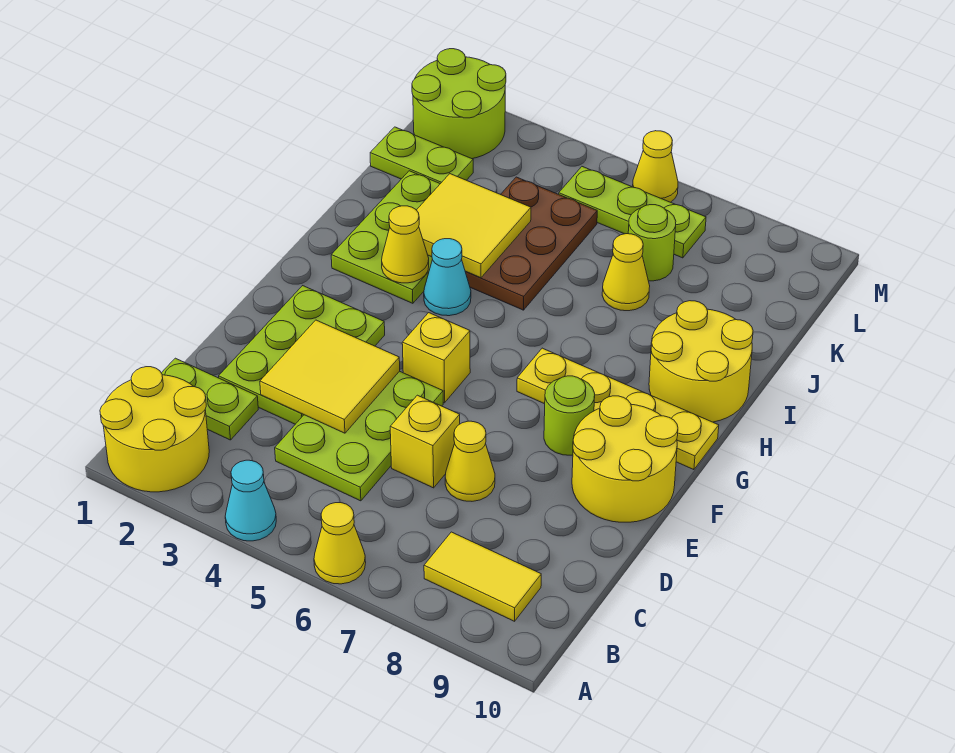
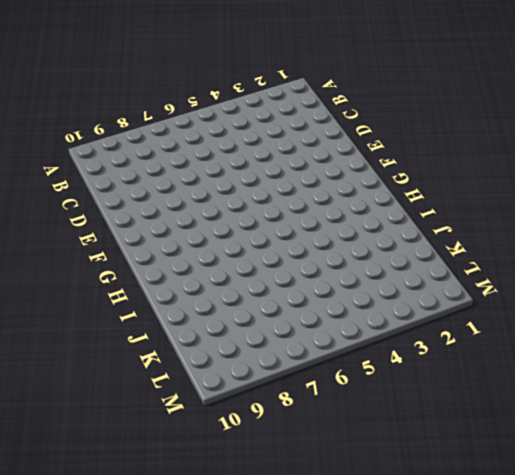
none -> yellow 2x2 round brick [100,367,209,492]
none -> cyan 1x1 cone [225,460,276,541]
none -> yellow 1x1 cone [314,503,366,584]

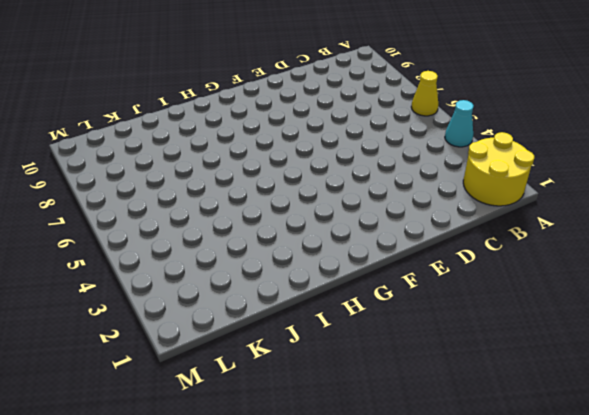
none -> yellow 1x2 tile [424,532,541,621]
none -> lime 1x2 plate [162,358,258,440]
none -> lime 2x3 plate [275,371,443,501]

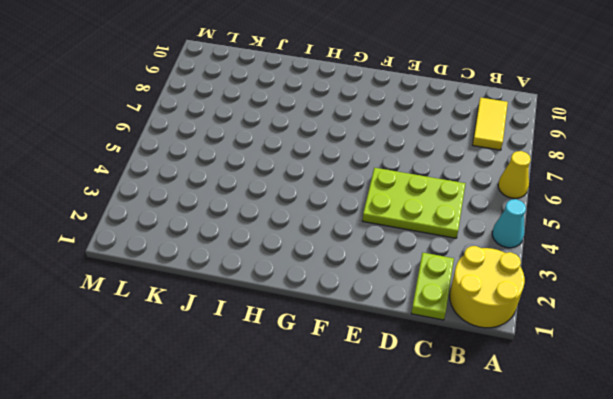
none -> lime 2x3 plate [219,286,385,424]
none -> yellow 1x1 brick [390,395,460,488]
none -> yellow 1x1 cone [445,421,495,501]

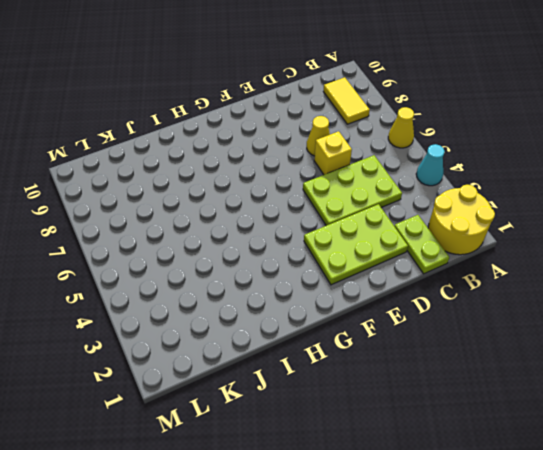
none -> yellow 2x2 round brick [572,396,678,522]
none -> yellow 1x1 brick [402,313,470,403]
none -> lime 1x1 round brick [544,376,595,455]

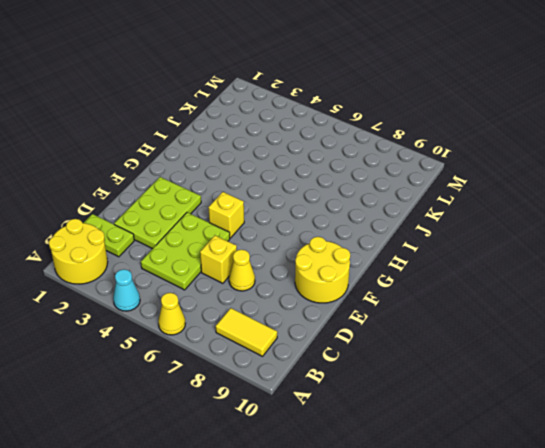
none -> lime 1x1 round brick [544,376,595,455]
none -> yellow 1x4 plate [517,348,719,470]
none -> lime 2x3 plate [331,171,440,303]

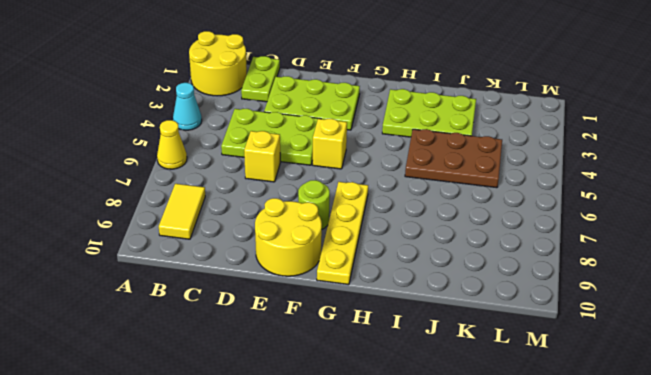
none -> yellow 1x1 cone [445,421,495,501]
none -> cyan 1x1 cone [424,239,471,316]
none -> yellow 2x2 round brick [649,301,753,422]

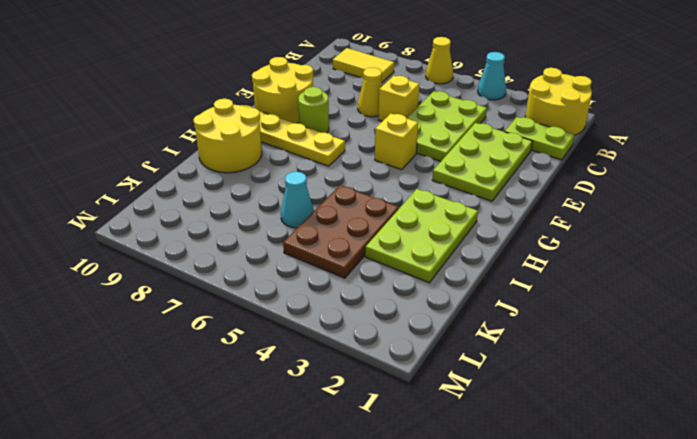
cyan 1x1 cone [281,172,314,228] -> cyan 1x1 cone moved to [424,239,471,316]
none -> yellow 1x1 cone [602,234,650,311]
none -> lime 1x2 plate [370,127,473,184]
none -> lime 1x1 round brick [628,205,676,281]

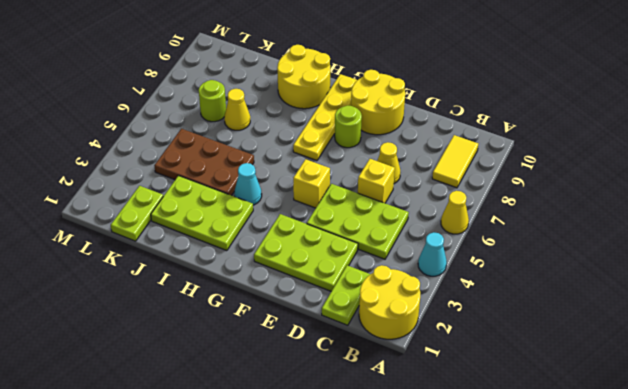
none -> lime 2x2 round brick [412,49,506,159]
none -> lime 1x3 plate [559,167,706,258]
none -> yellow 1x1 cone [633,131,678,202]

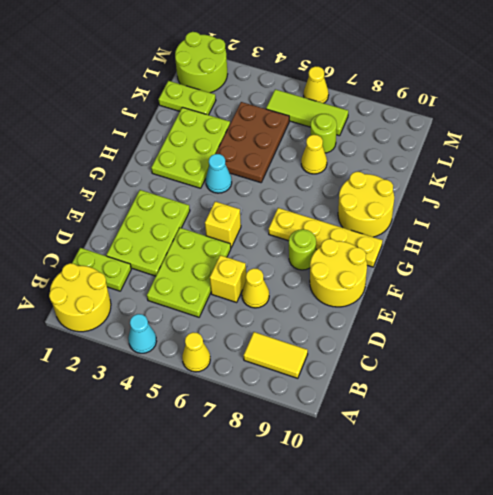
lime 1x3 tile [266,89,348,136] -> lime 1x3 plate [559,167,706,258]
none -> yellow 2x2 tile [260,320,400,433]
none -> yellow 1x1 cone [382,206,429,283]
none -> yellow 2x2 tile [417,174,531,278]

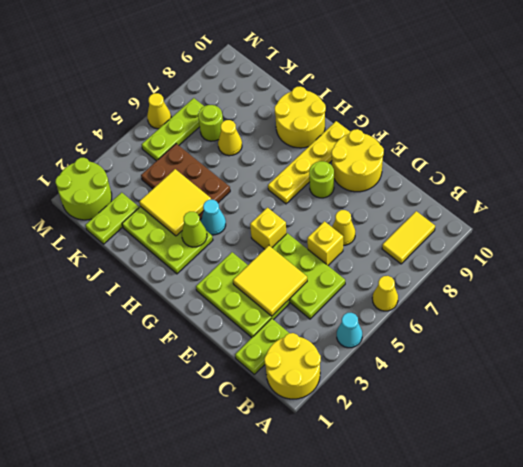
lime 1x1 cone [182,212,207,247] -> yellow 1x1 cone [382,206,429,283]

